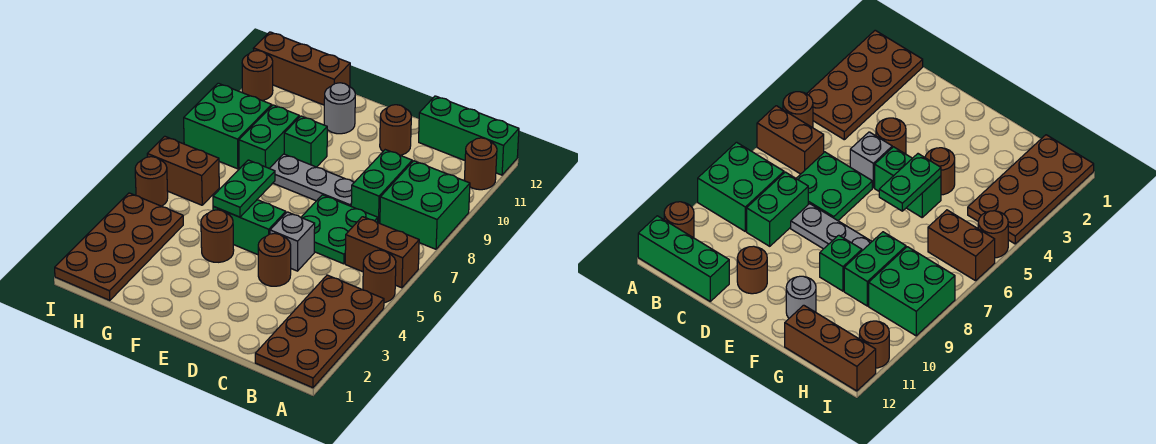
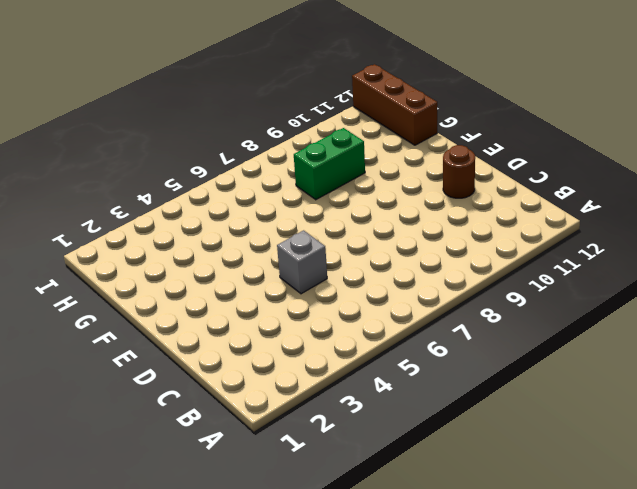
none -> brown 2x4 plate [255,275,384,388]
none -> brown 1x1 round brick [363,250,396,303]
none -> brown 1x2 brick [345,217,419,288]

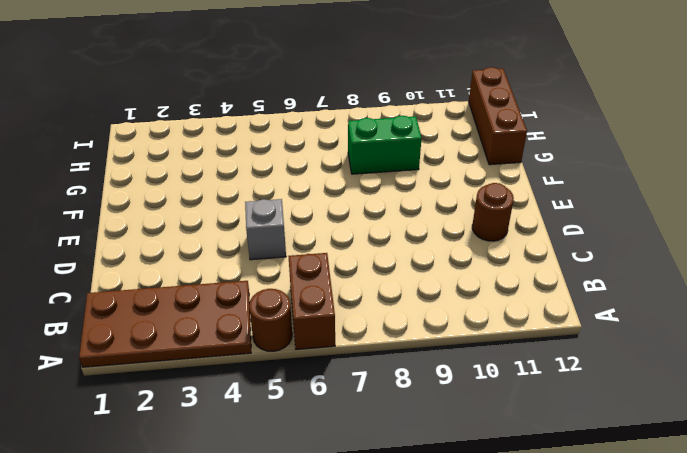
none -> green 2x2 brick [380,161,470,249]
none -> brown 1x1 round brick [464,138,497,190]
none -> green 1x3 brick [419,96,519,175]

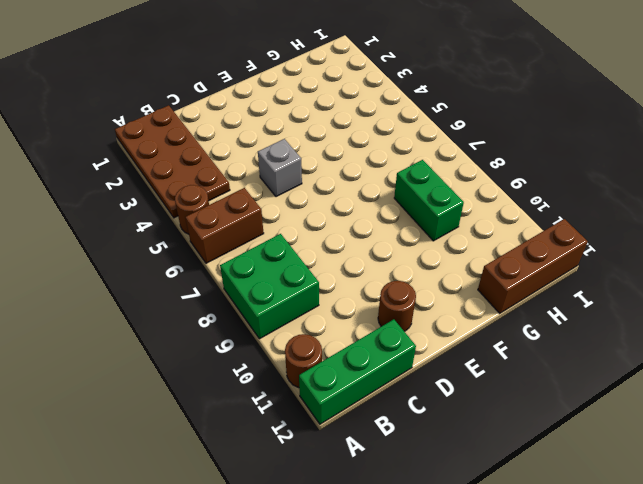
none -> green 2x2 plate [301,195,378,264]
none -> green 1x2 brick [351,150,412,223]
none -> brown 1x1 round brick [258,233,291,286]

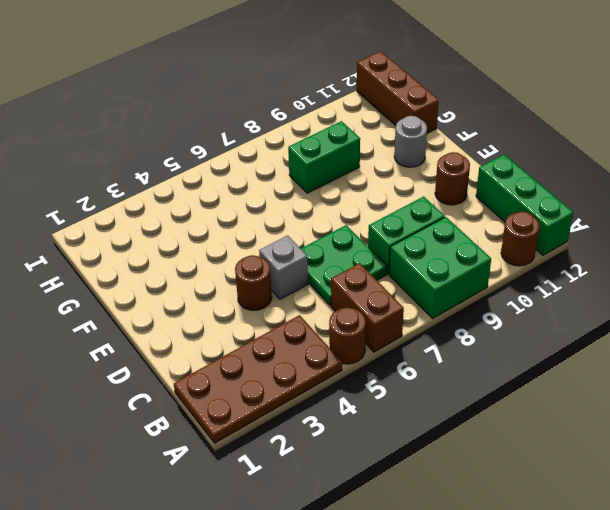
none -> grey 1x3 plate [269,154,354,206]
none -> green 1x2 brick [213,200,286,255]
none -> brown 1x1 round brick [201,210,234,262]

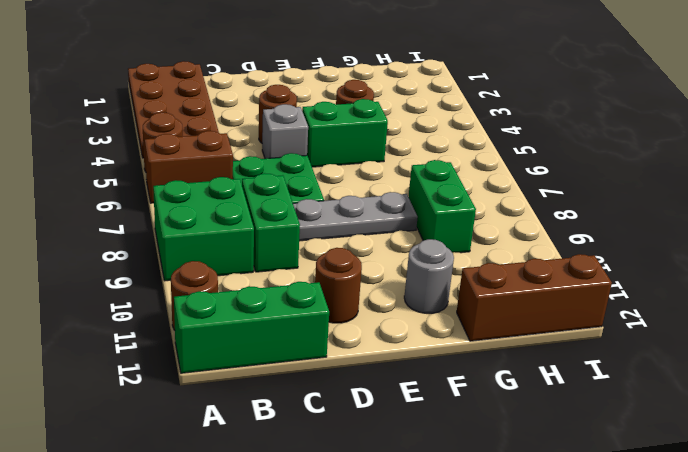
none -> green 1x1 brick [284,116,327,167]
none -> brown 2x4 plate [55,193,183,300]
none -> brown 1x2 brick [147,136,219,205]

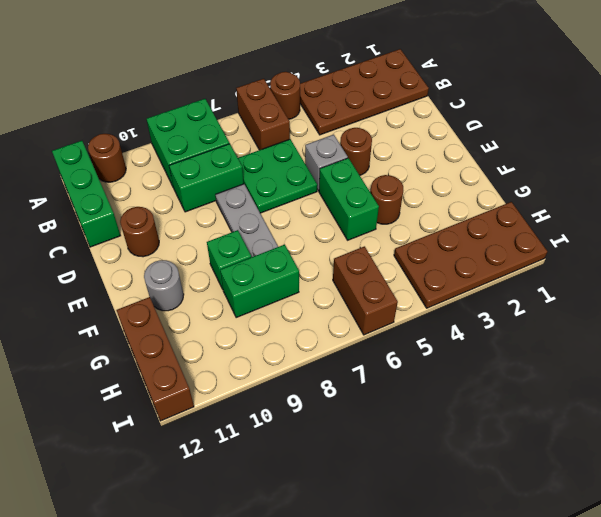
none -> green 2x2 brick [184,83,272,169]
none -> brown 1x1 round brick [135,157,168,206]
none -> brown 1x1 round brick [242,51,273,101]

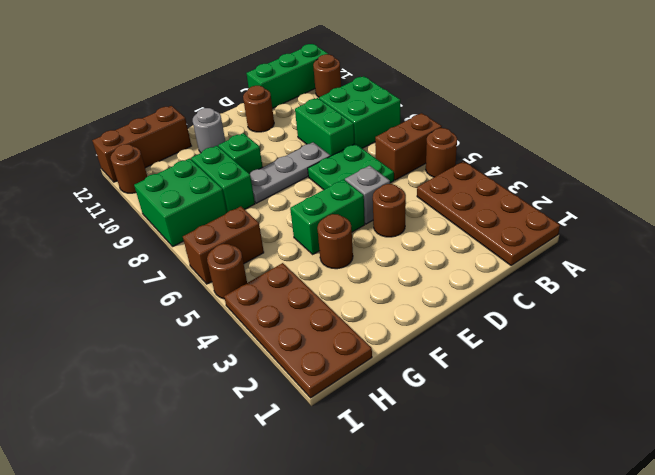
none -> green 1x2 plate [213,160,275,217]

